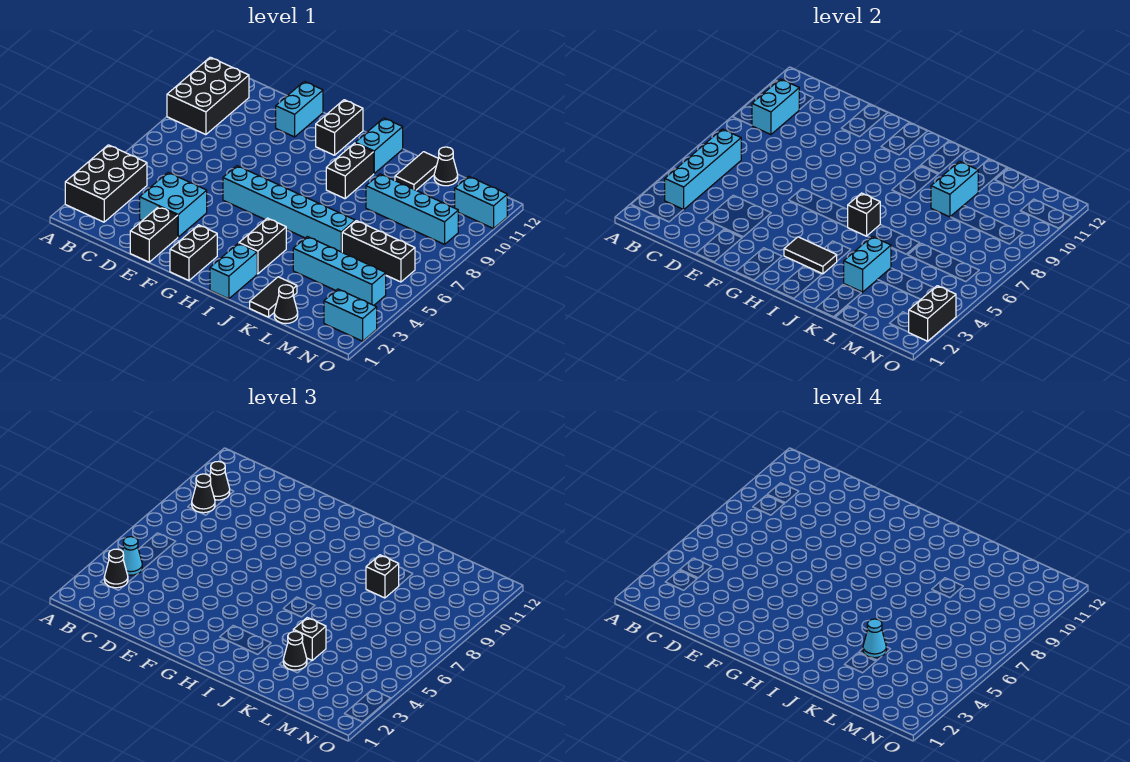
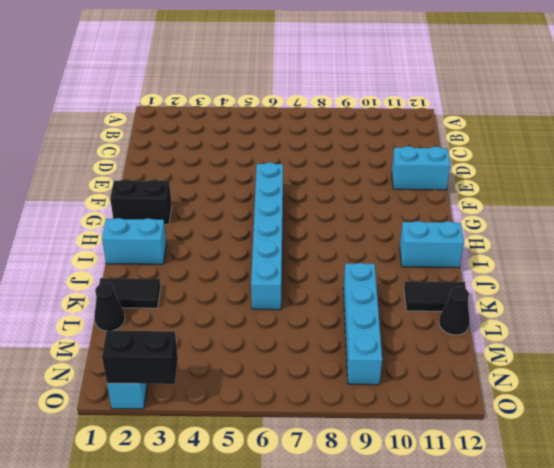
none -> black 2x3 brick [65,145,147,222]
none -> black 2x3 brick [167,57,249,135]
none -> cyan 2x2 brick [140,173,207,237]
none -> black 1x2 brick [130,207,178,262]

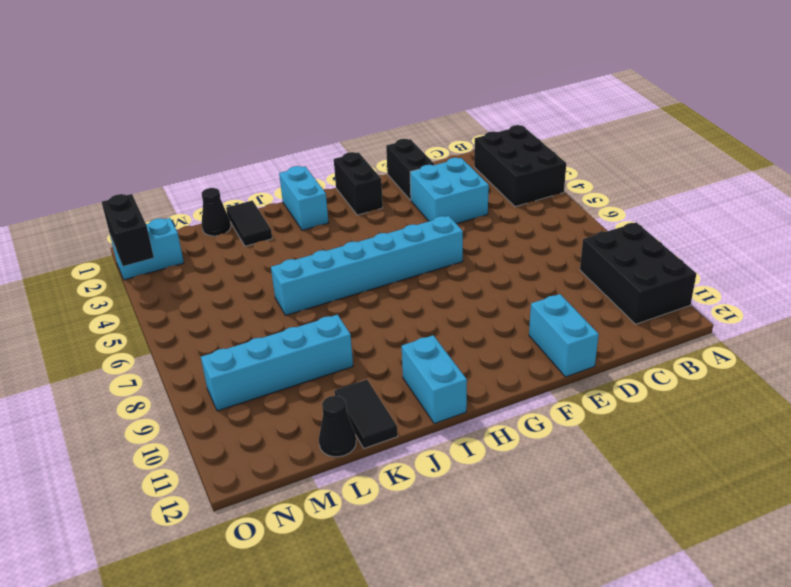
none -> black 1x2 brick [316,100,363,155]
none -> black 1x2 brick [239,218,286,274]
none -> black 1x2 brick [326,143,374,199]
none -> cyan 1x4 brick [293,237,386,305]

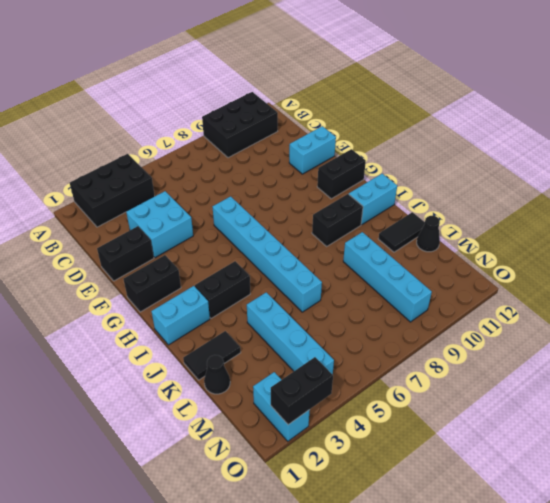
none -> black 1x3 brick [342,221,415,282]
none -> cyan 1x2 brick [455,176,507,229]
none -> cyan 1x4 brick [665,129,741,210]
none -> cyan 1x2 brick [752,79,799,135]

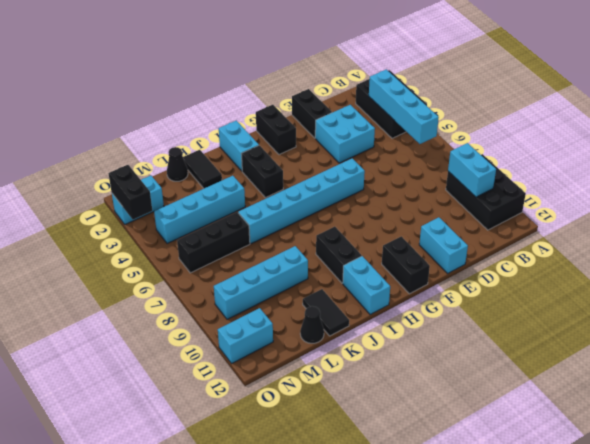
none -> black 1x2 tile [784,237,837,274]
none -> black 1x1 brick [848,193,880,236]
none -> cyan 1x2 brick [844,237,891,292]
none -> cyan 1x2 brick [931,161,979,217]

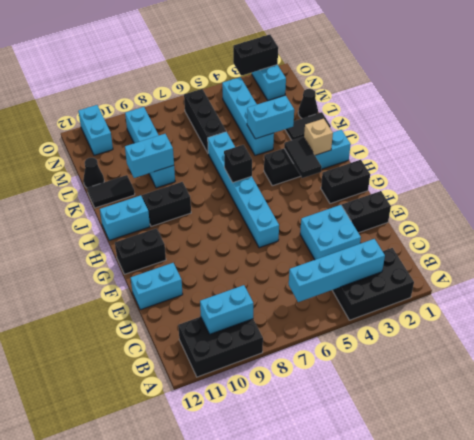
tan 1x1 brick [304,119,333,155] -> none
none -> black 1x1 cone [104,549,128,588]
none -> cyan 1x1 cone [122,537,142,575]
none -> black 1x1 cone [192,474,215,513]
none -> black 1x1 cone [210,461,230,500]

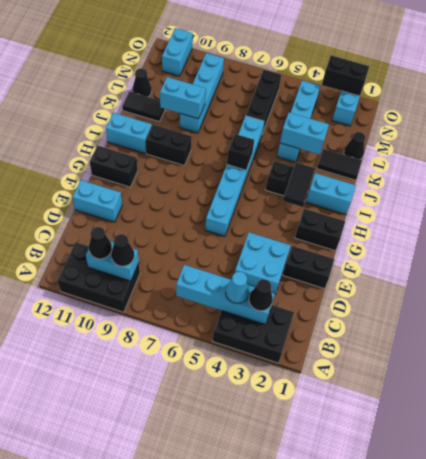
none -> black 1x1 cone [283,632,307,670]
none -> black 1x1 brick [293,618,326,660]
none -> black 1x1 brick [366,555,399,598]
none -> cyan 1x1 cone [863,619,886,658]

